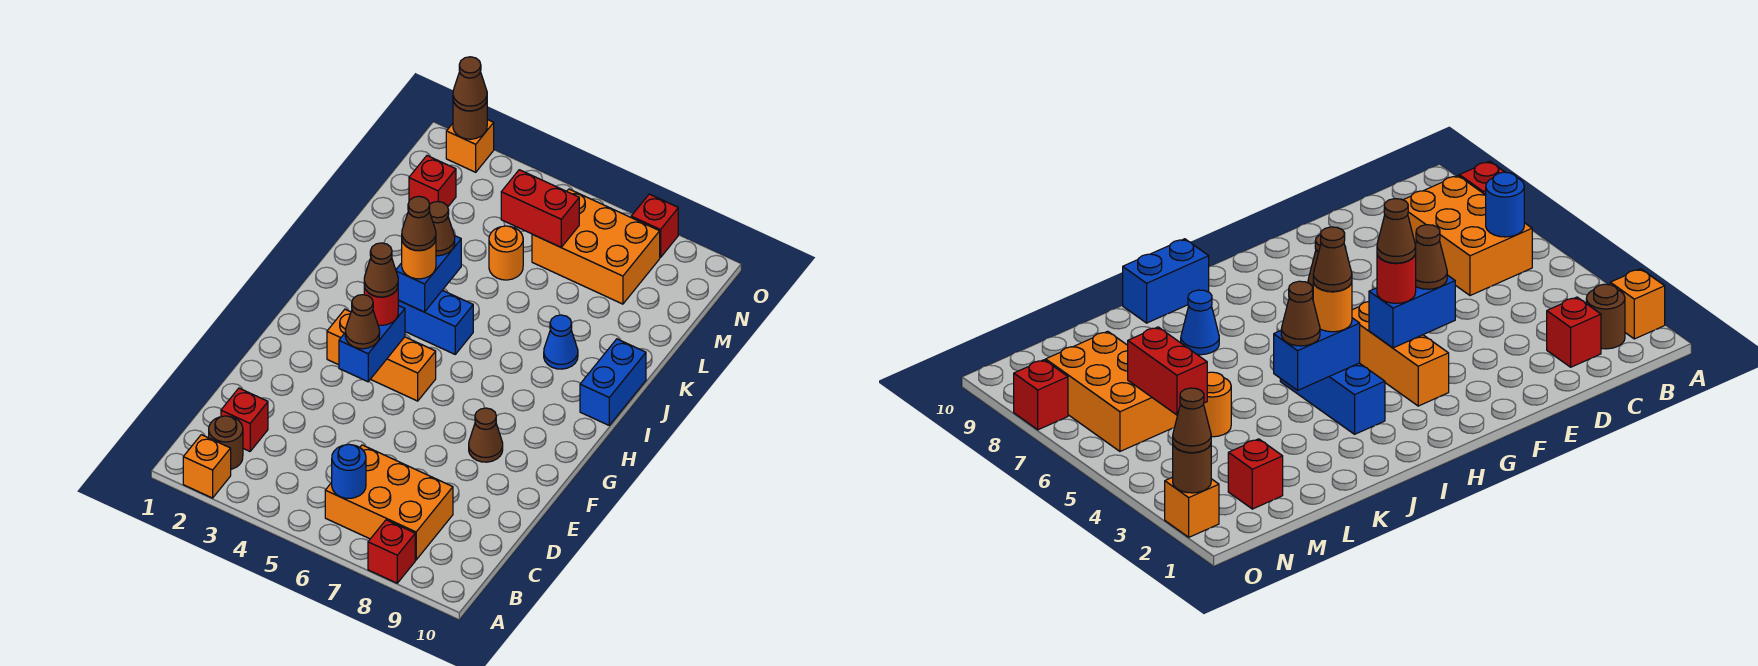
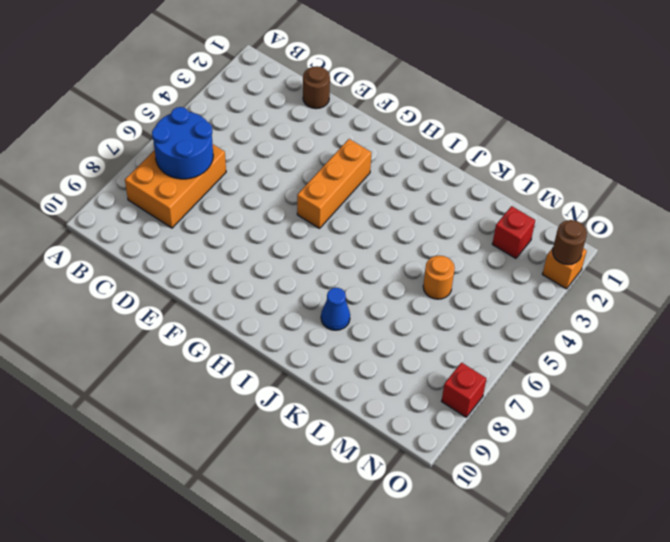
blue 2x2 round brick [152,107,213,179] -> blue 1x1 round brick [332,444,366,498]
brown 1x1 round brick [303,66,330,109] -> brown 1x1 round brick moved to [209,416,243,469]
none -> orange 1x1 brick [183,435,231,498]
none -> red 1x1 brick [368,520,415,583]
none -> red 1x1 brick [221,388,268,451]

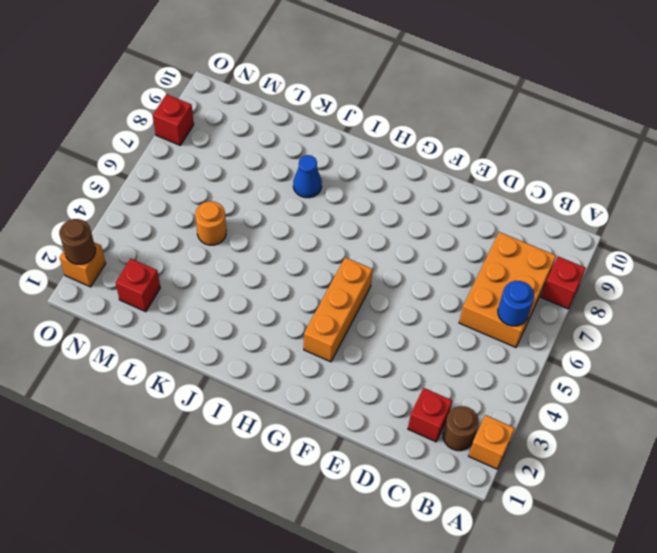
none -> brown 1x1 cone [469,408,503,462]
none -> blue 1x3 brick [398,290,473,354]
none -> blue 1x2 brick [580,339,646,425]

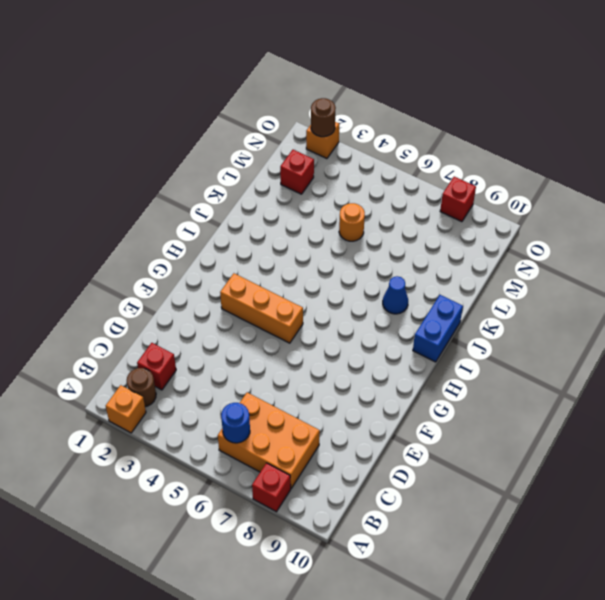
none -> brown 1x1 cone [469,408,503,462]
none -> blue 1x3 brick [398,290,473,354]
none -> orange 2x3 brick [532,189,660,304]

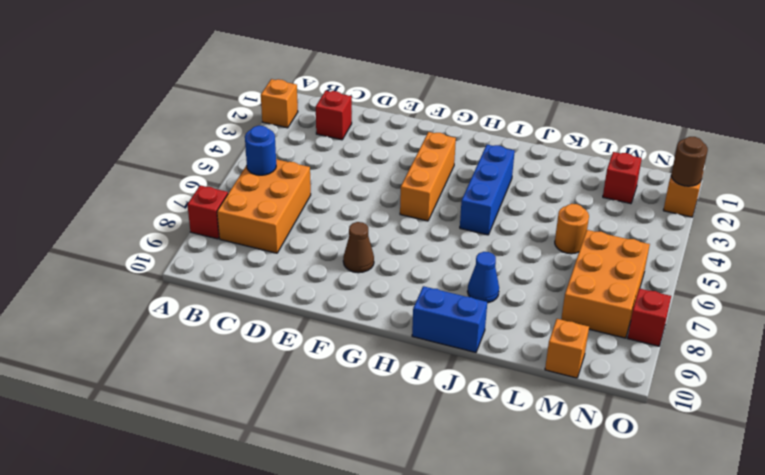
orange 1x1 brick [545,319,589,378] -> none
none -> brown 1x1 round brick [209,416,243,469]
none -> blue 1x2 brick [339,306,405,382]
none -> blue 1x2 brick [396,236,461,312]

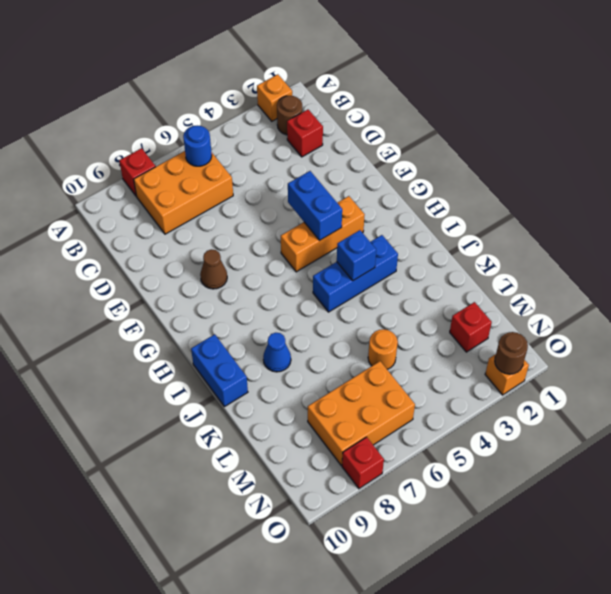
blue 1x1 brick [337,230,376,280] -> blue 1x2 brick [396,236,461,312]
none -> red 1x2 brick [501,170,579,247]
none -> brown 1x1 cone [345,295,380,349]
none -> red 1x1 round brick [364,287,398,325]

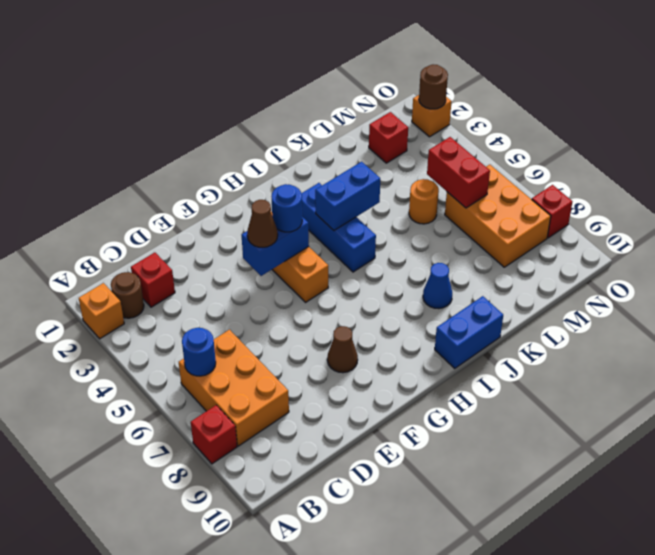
blue 1x1 round brick [271,184,302,232] -> red 1x1 round brick [364,287,398,325]
none -> orange 1x1 round brick [402,241,436,279]
none -> brown 1x1 cone [429,202,455,256]
none -> brown 1x1 cone [453,57,487,111]

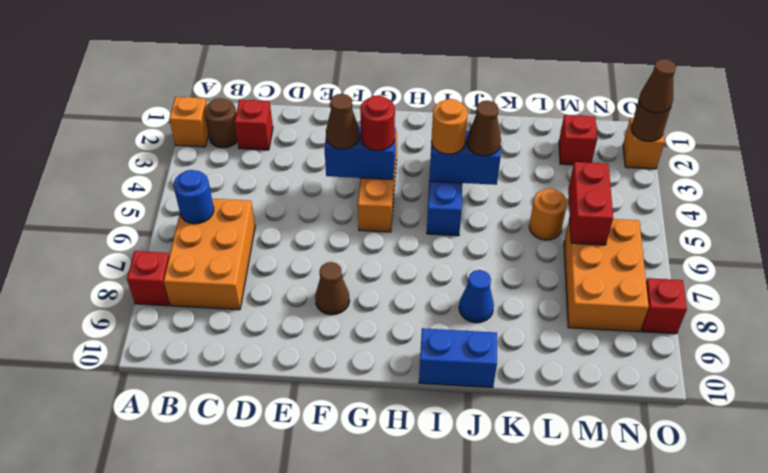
none -> brown 1x1 cone [364,243,398,297]
none -> brown 1x1 cone [402,196,436,251]

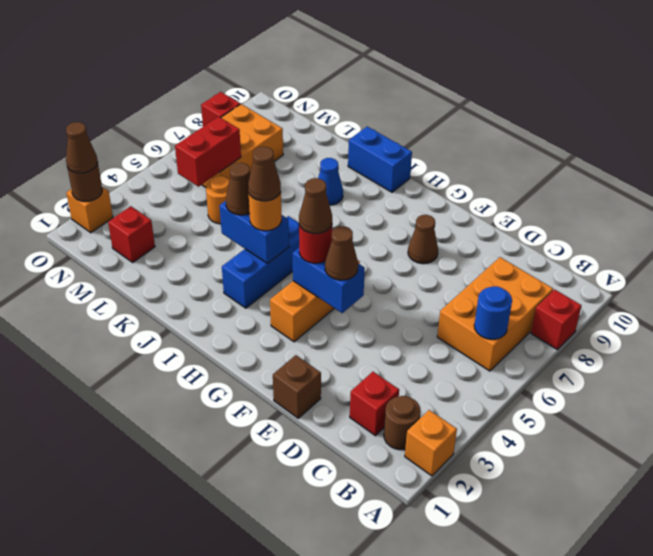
brown 1x1 brick [273,355,321,418] -> none

